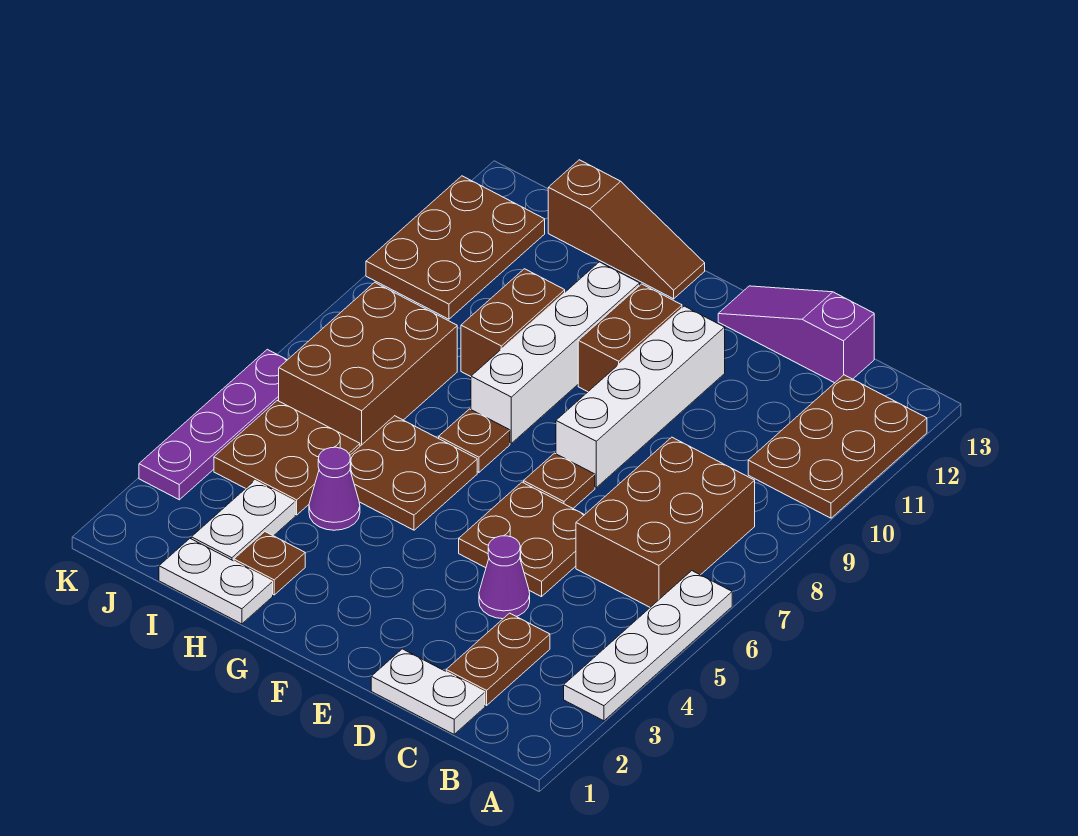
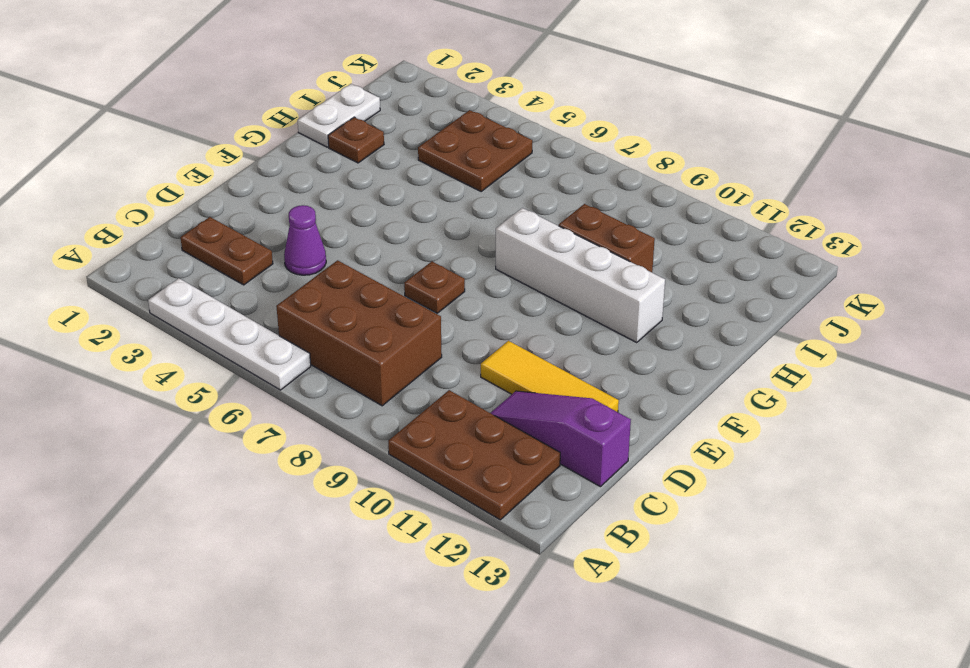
purple 1x3 slope [491,391,631,487] -> purple 1x3 slope turned to [718,286,874,383]
yellow 1x3 tile [481,341,619,412] -> none
none -> white 1x2 plate [371,649,485,734]
none -> brown 2x2 plate [459,482,584,597]
none -> white 1x4 brick [556,306,725,488]

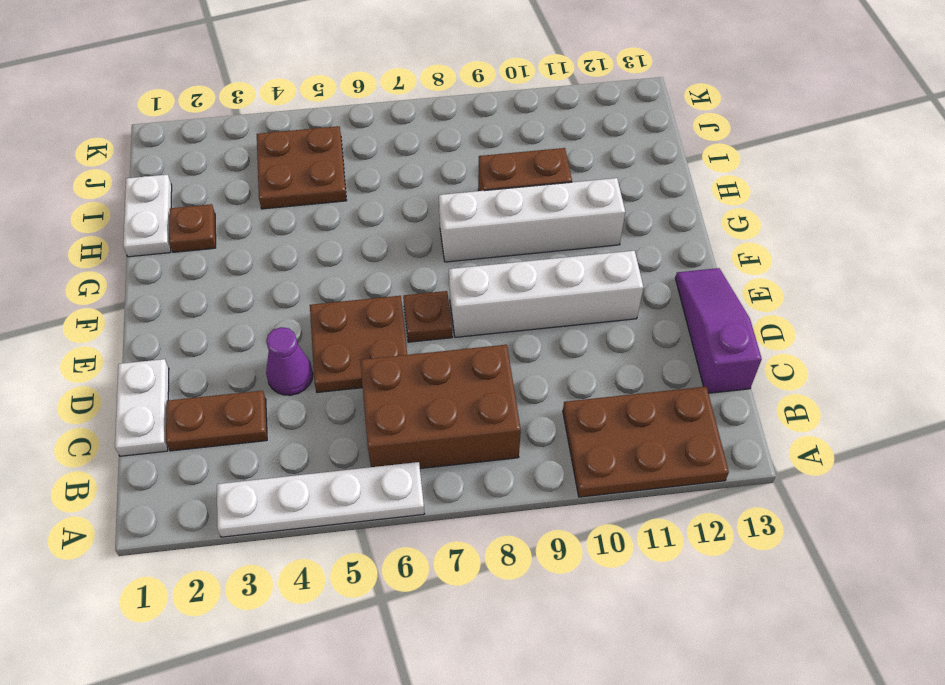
none -> brown 1x2 brick [578,284,682,392]
none -> brown 2x2 plate [350,416,477,530]
none -> brown 1x1 plate [439,409,510,472]

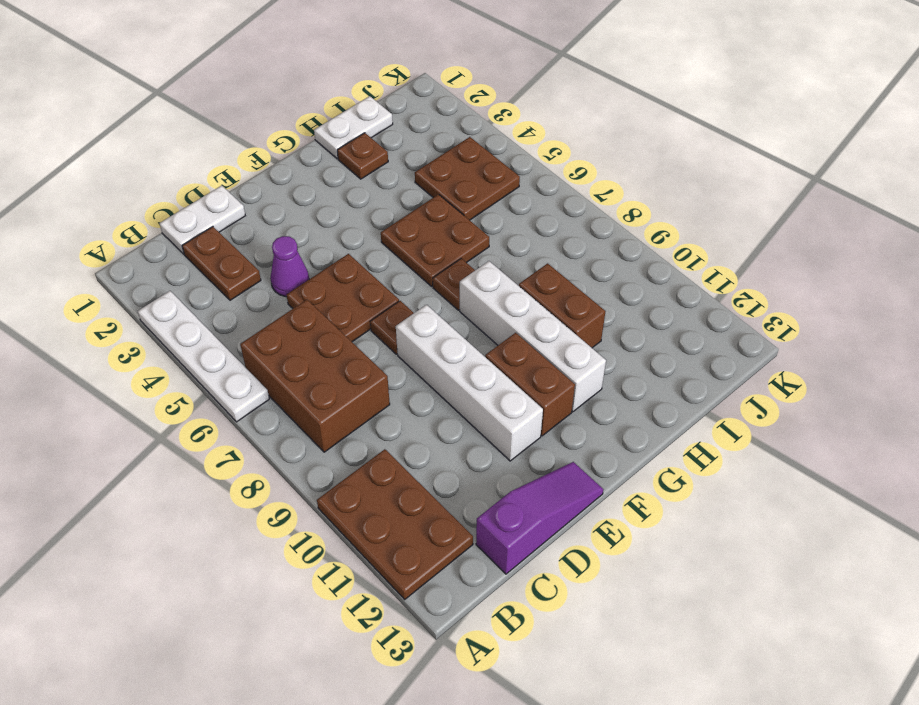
none -> brown 1x3 slope [548,160,705,299]
none -> purple 1x1 cone [309,447,360,530]
none -> white 1x2 plate [191,481,295,561]

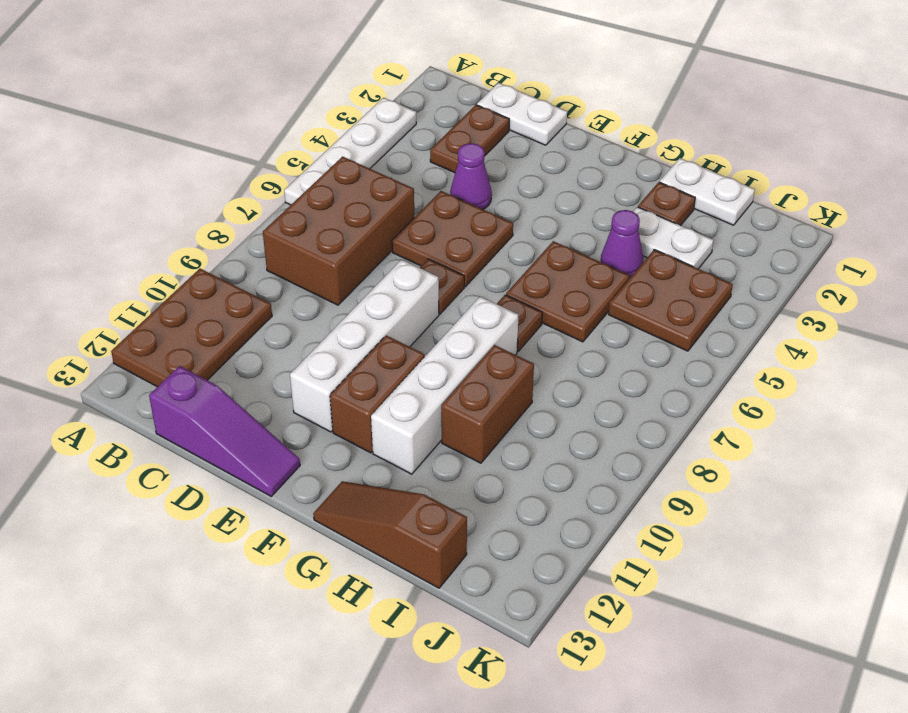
white 1x2 plate [633,207,714,269] -> white 1x2 plate turned to [191,481,295,561]
none -> brown 2x3 brick [279,282,457,446]
none -> brown 2x3 plate [366,176,545,319]
none -> purple 1x4 plate [139,349,287,500]

